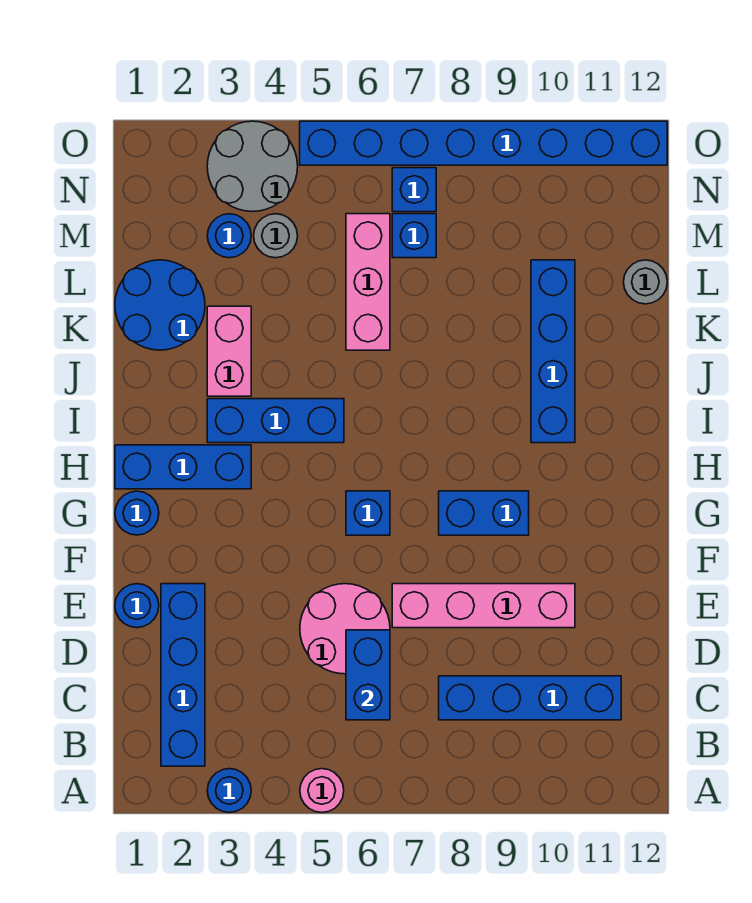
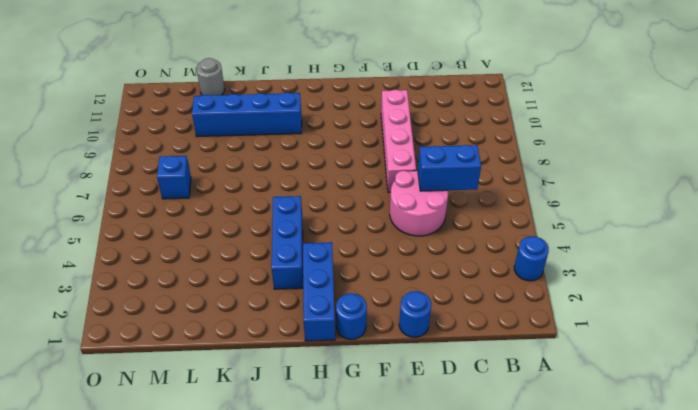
none -> pink 1x1 round brick [300,769,344,813]
none -> blue 1x4 brick [161,584,205,766]
none -> blue 1x4 brick [439,676,621,720]

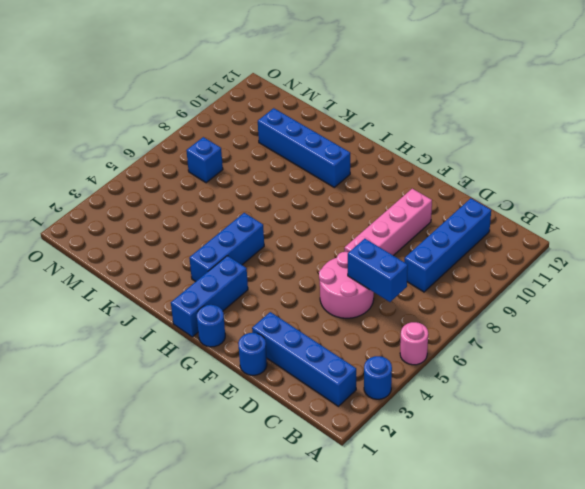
none -> blue 1x1 brick [346,491,390,535]
none -> blue 1x2 brick [439,491,529,535]
none -> pink 1x2 brick [207,306,251,396]

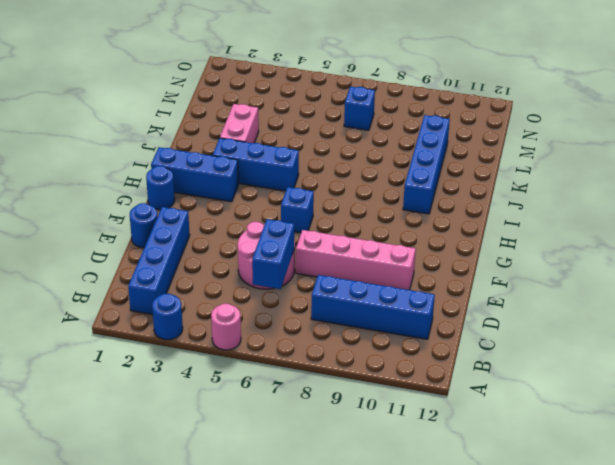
none -> blue 1x2 brick [439,491,529,535]
none -> blue 2x2 round brick [115,260,205,350]
none -> pink 1x3 brick [346,214,390,350]

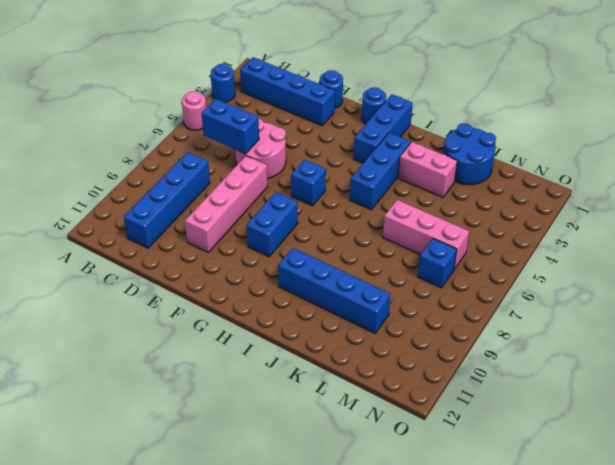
none -> grey 1x1 round brick [624,260,667,304]
none -> blue 1x1 round brick [207,214,251,258]
none -> grey 1x1 round brick [254,214,298,258]

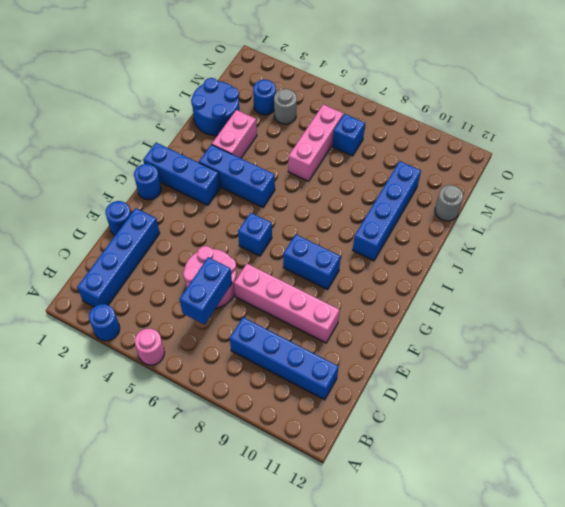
none -> grey 2x2 round brick [207,121,298,212]
none -> blue 1x1 brick [392,168,436,212]
none -> blue 1x8 brick [300,121,667,165]

